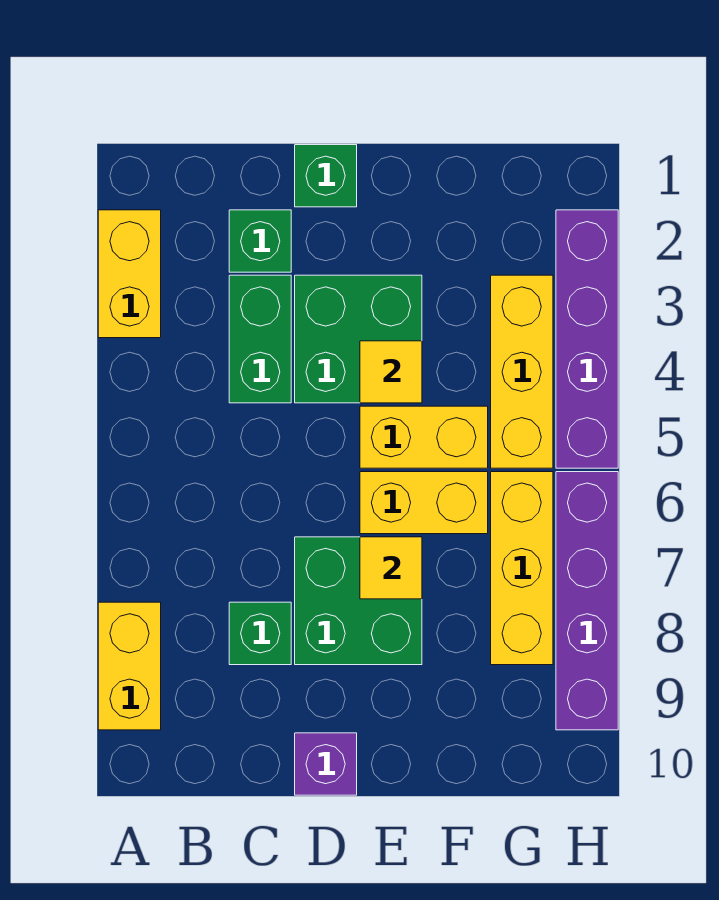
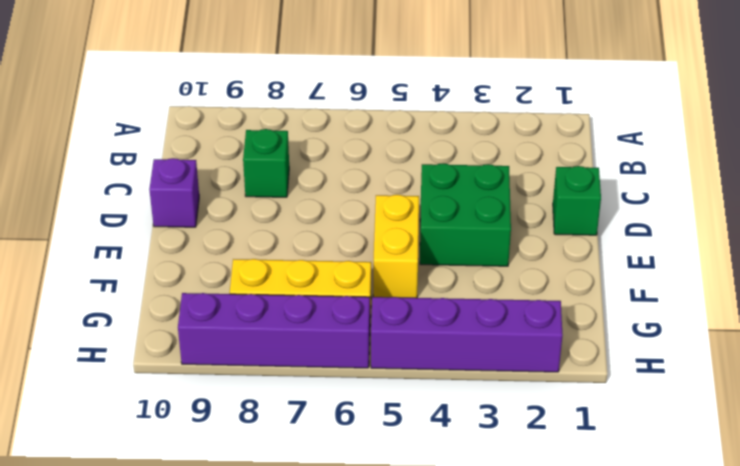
none -> yellow 1x2 brick [98,210,161,338]
none -> yellow 1x2 brick [98,602,161,730]
none -> green 1x1 brick [229,210,291,272]

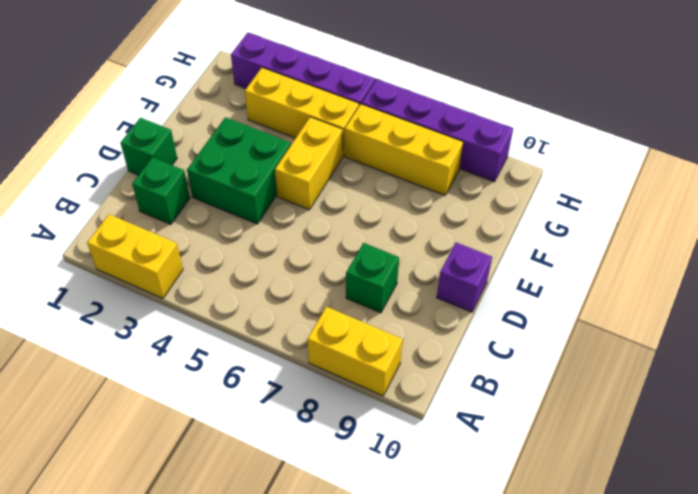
none -> green 1x2 brick [229,275,291,403]
none -> green 2x2 brick [295,537,422,665]
none -> yellow 1x2 brick [360,472,488,534]

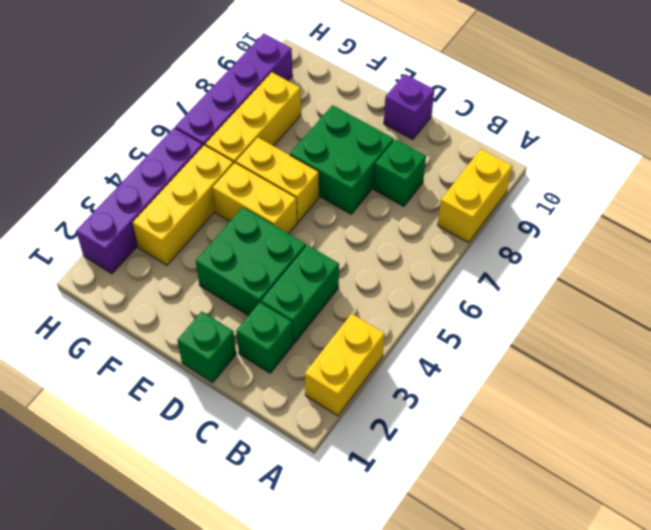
none -> yellow 1x1 tile [360,341,422,403]
none -> yellow 1x1 tile [360,537,422,599]

